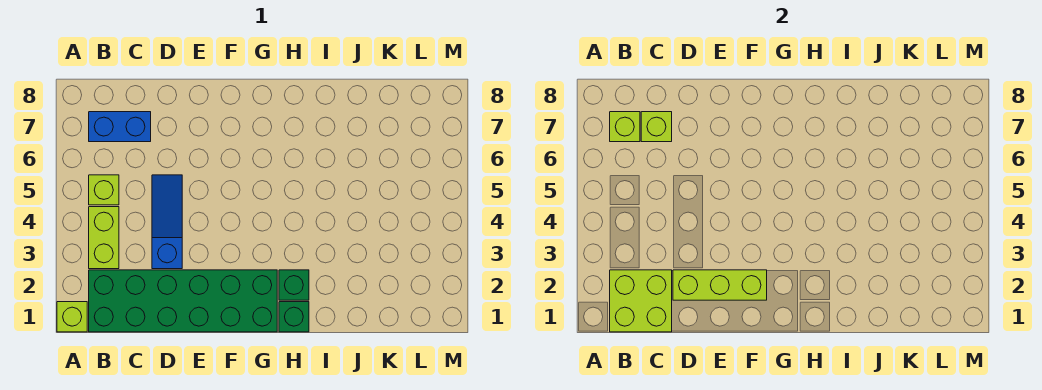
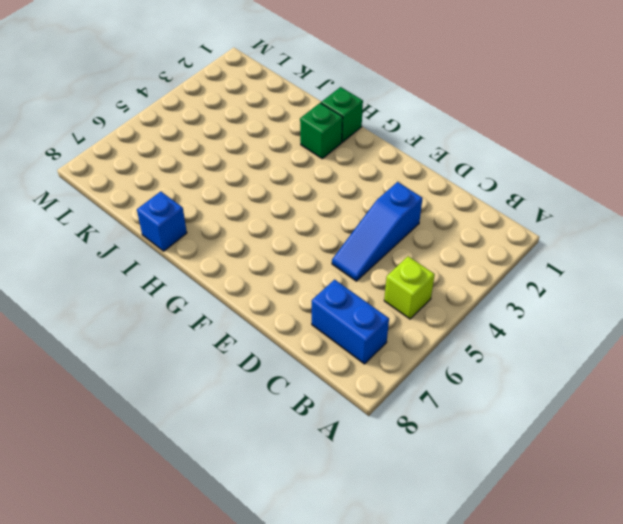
blue 1x1 brick [137,191,187,251] -> none
none -> lime 1x1 brick [57,302,87,332]
none -> green 2x6 brick [89,270,277,332]
none -> lime 1x2 brick [89,207,119,269]

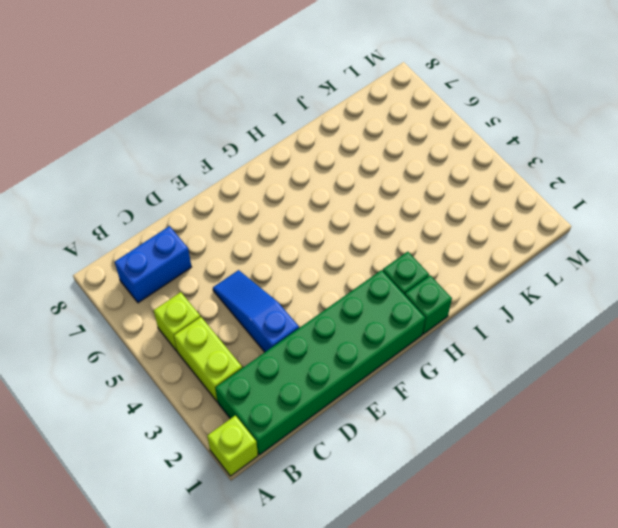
none -> lime 2x2 brick [610,270,672,332]
none -> lime 1x1 brick [610,112,640,142]
none -> lime 1x1 brick [641,112,672,142]

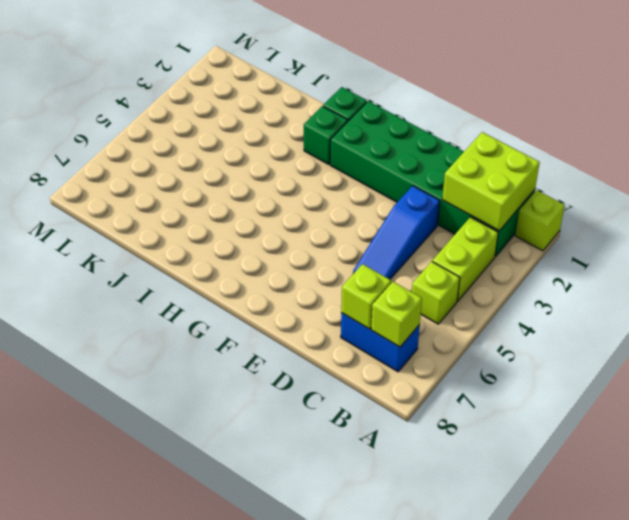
none -> lime 1x3 brick [673,270,767,300]

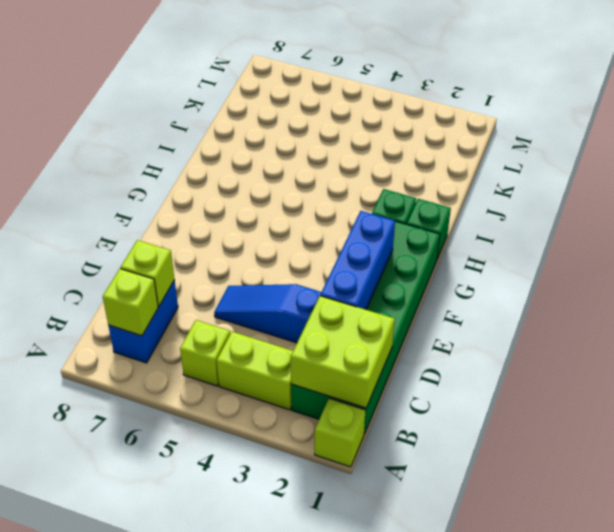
blue 1x3 brick [320,211,395,310] -> lime 1x3 brick [673,270,767,300]

